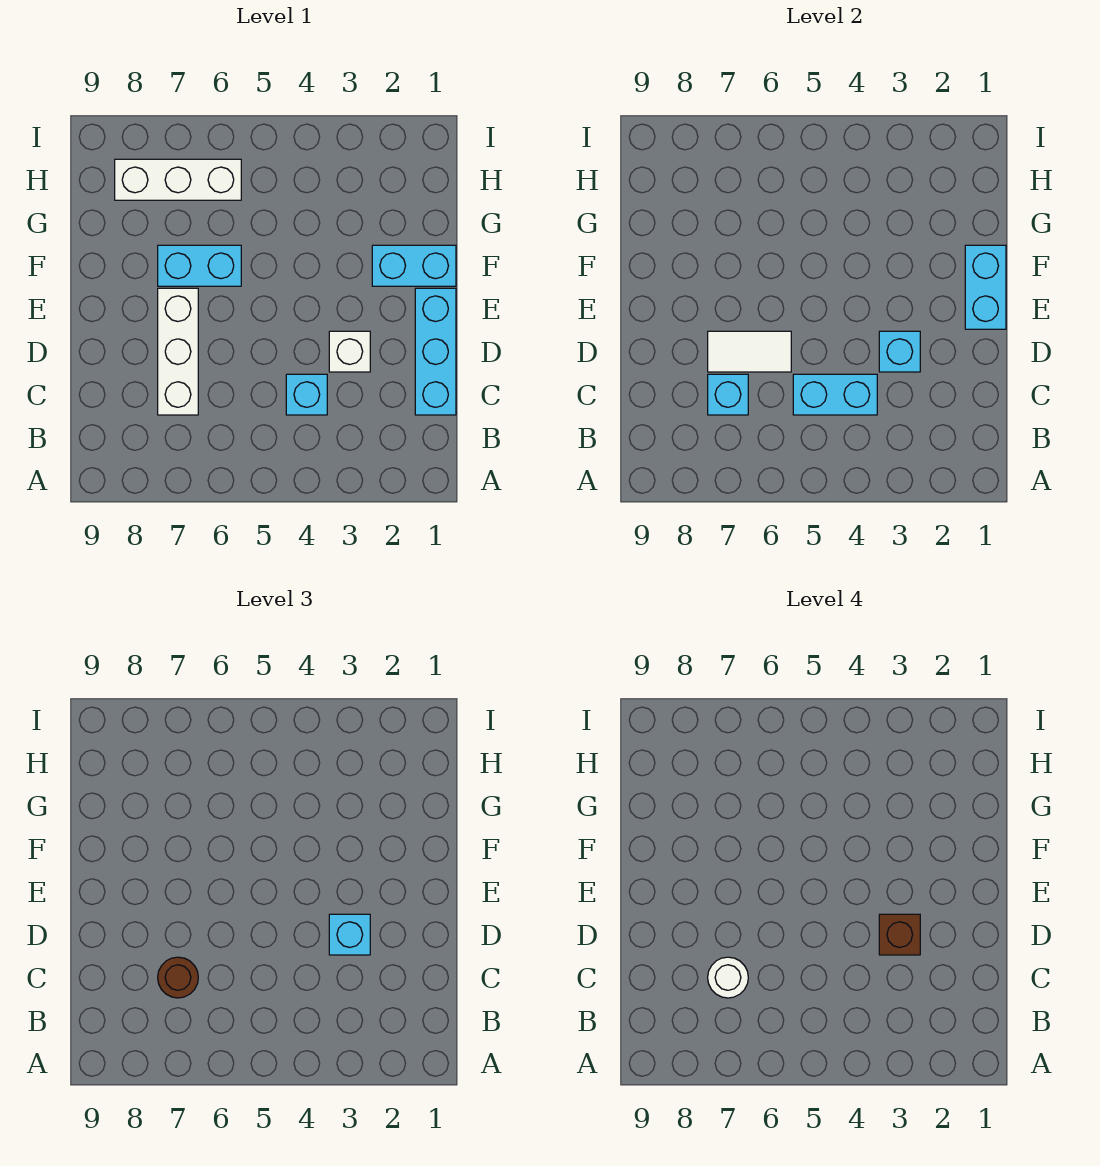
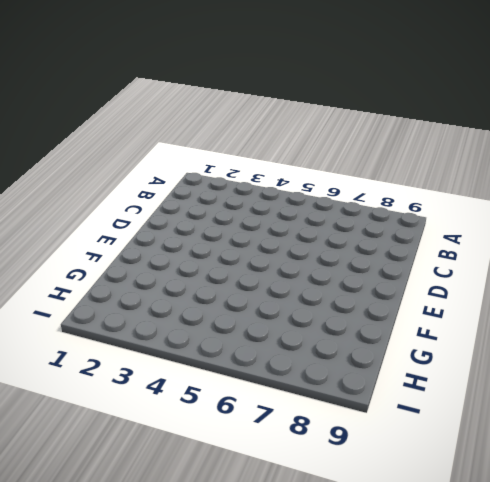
none -> cyan 1x3 brick [415,288,456,415]
none -> cyan 1x1 brick [286,374,327,415]
none -> white 1x3 brick [158,288,198,415]

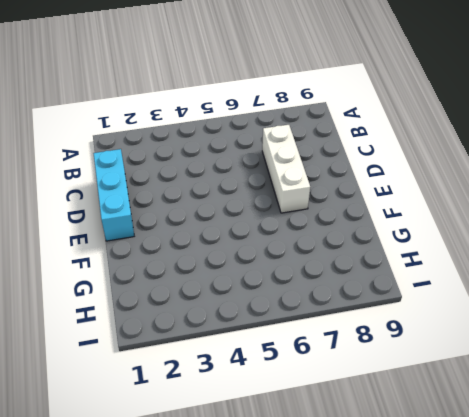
none -> cyan 1x1 brick [286,374,327,415]
none -> white 1x1 brick [329,331,370,372]
none -> cyan 1x2 brick [372,245,456,286]

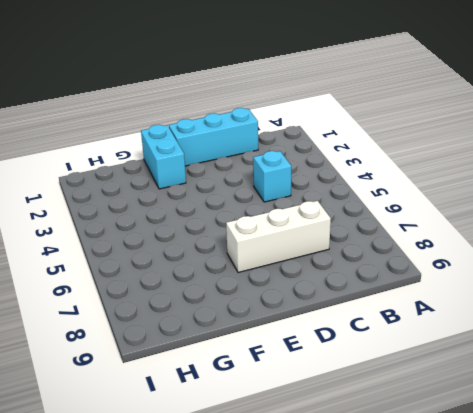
none -> white 1x1 brick [329,331,370,372]
none -> cyan 1x2 brick [158,245,241,286]
none -> white 1x3 brick [115,159,241,200]

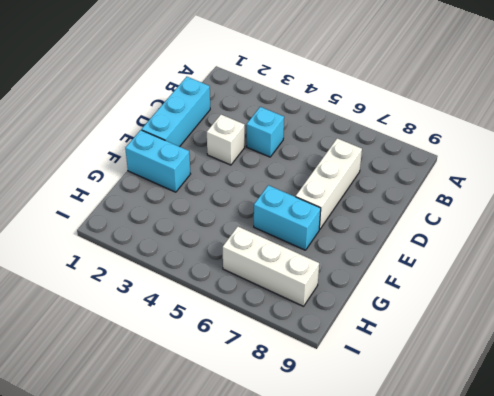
none -> cyan 1x2 brick [793,374,877,415]
none -> cyan 1x1 brick [708,374,748,415]
none -> cyan 1x1 brick [879,331,920,372]

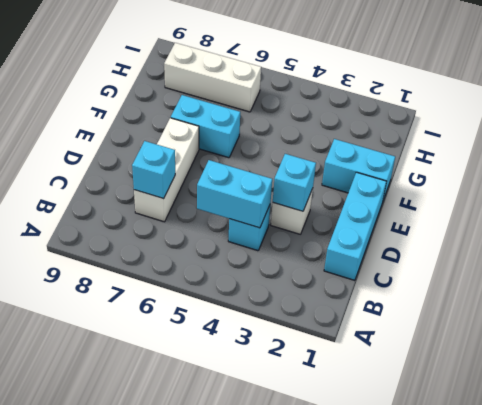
none -> white 1x2 tile [708,331,791,372]
none -> cyan 1x2 brick [965,245,1006,329]
none -> brown 1x1 round brick [158,957,198,998]

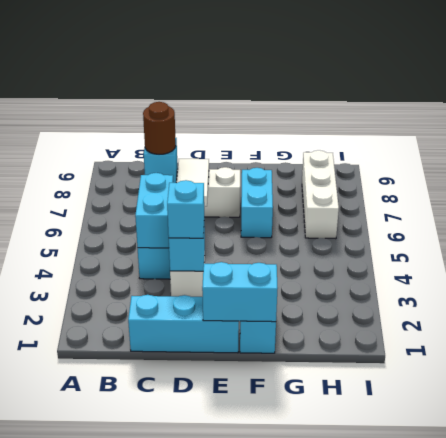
none -> white 1x1 round brick [708,957,748,998]
none -> brown 1x1 brick [879,914,920,955]

